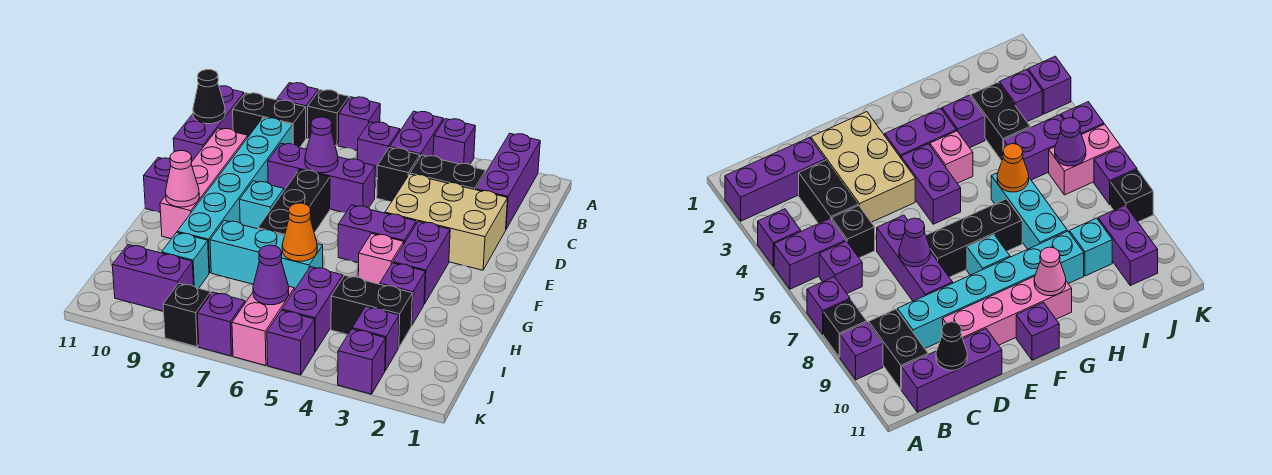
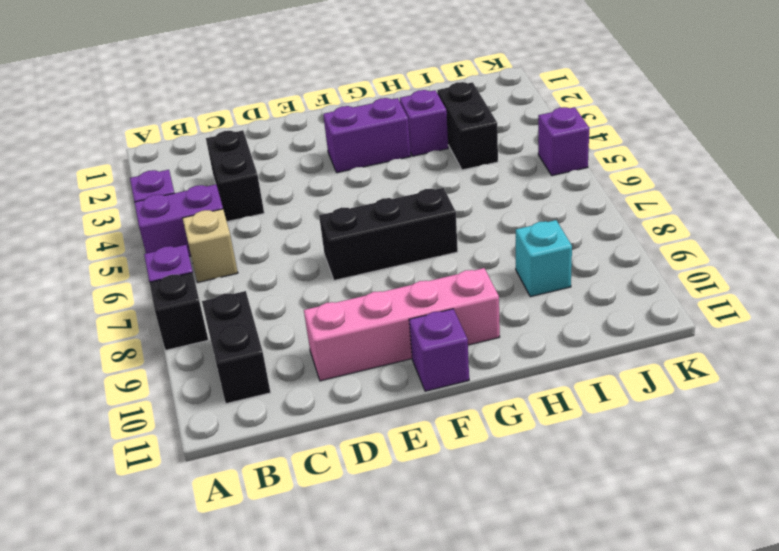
tan 1x1 brick [183,209,238,282] -> purple 1x1 brick [358,122,400,176]
none -> purple 1x3 brick [476,133,540,229]
none -> purple 1x1 brick [277,83,318,138]
none -> purple 1x3 brick [173,86,244,161]
none -> black 1x1 brick [377,148,420,202]

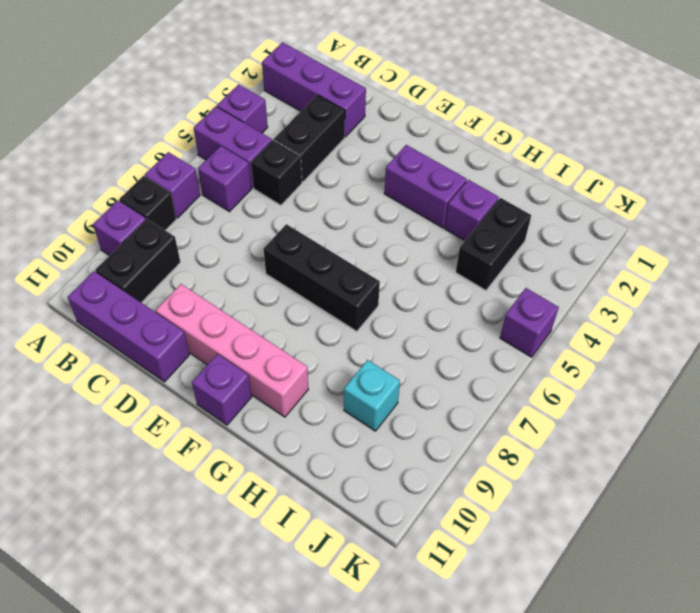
none -> cyan 1x6 brick [177,118,293,273]
none -> tan 2x3 brick [385,174,508,270]
none -> purple 1x3 brick [268,143,375,213]
none -> purple 1x2 brick [338,205,416,263]

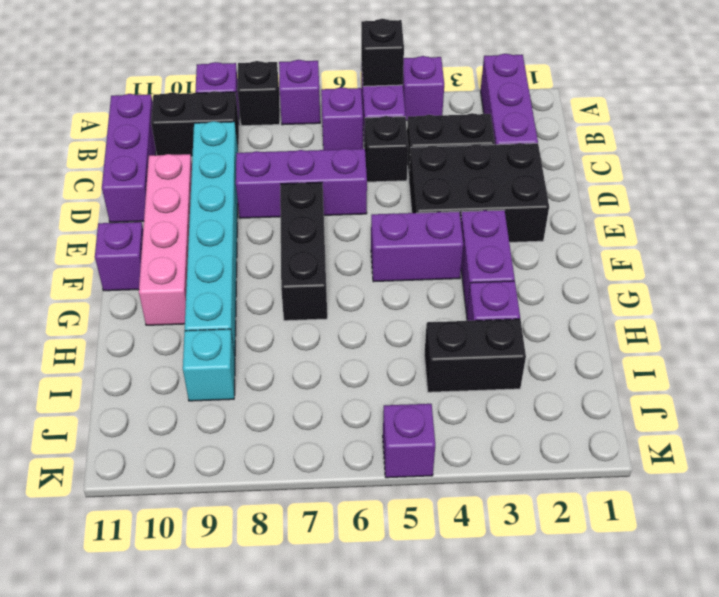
black 1x1 brick [361,19,404,86] -> black 1x1 brick moved to [163,283,211,347]
black 2x3 brick [409,143,549,242] -> tan 2x3 brick [385,174,508,270]
none -> cyan 1x1 brick [240,181,284,229]
none -> pink 1x1 brick [358,234,404,284]
none -> cyan 1x3 brick [210,220,323,290]
none -> purple 1x2 brick [282,267,343,352]

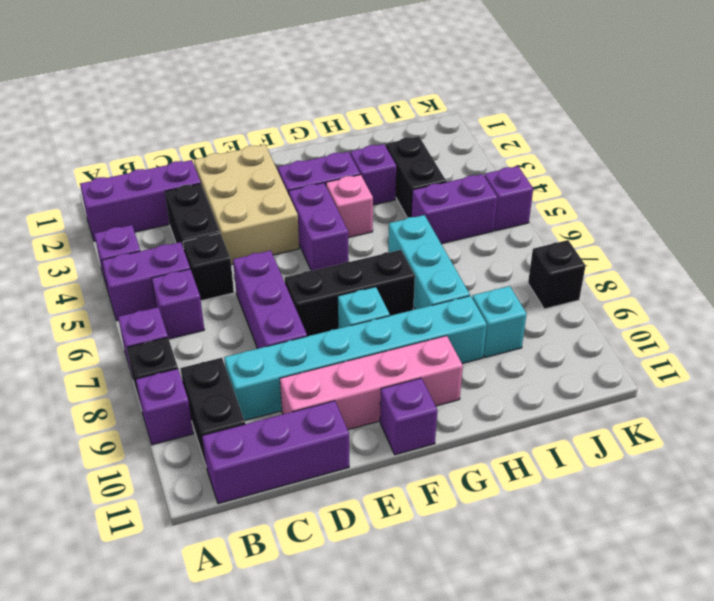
none -> purple 1x1 brick [352,307,399,371]
none -> pink 1x2 brick [232,286,294,366]
none -> purple 1x2 brick [112,245,194,311]
none -> purple 1x1 brick [338,329,386,394]

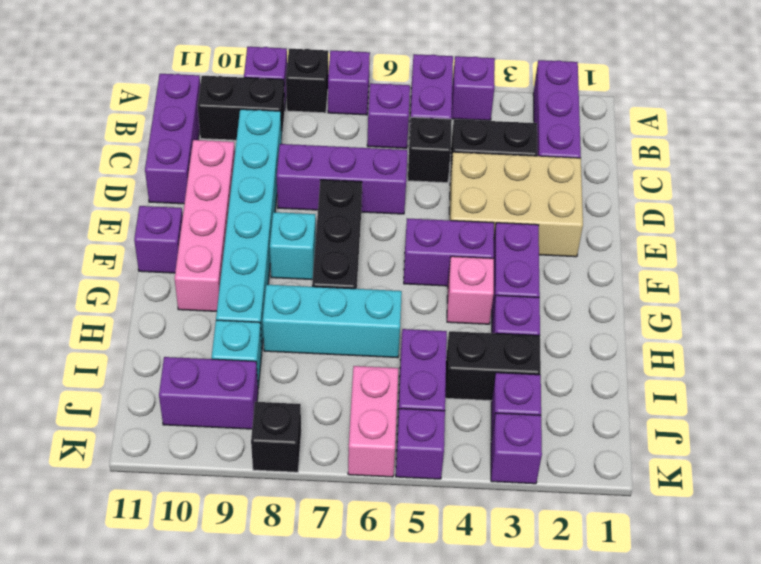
none -> purple 1x1 brick [197,292,245,356]
none -> black 1x1 cone [193,70,225,124]
none -> purple 1x1 cone [305,117,338,173]
none -> pink 1x1 cone [166,151,199,207]

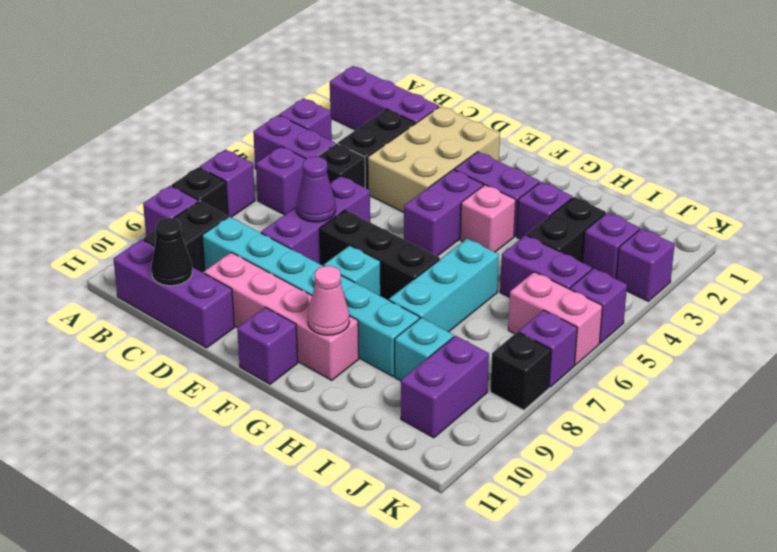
none -> orange 1x1 cone [282,203,317,261]
none -> purple 1x1 cone [253,245,289,305]

